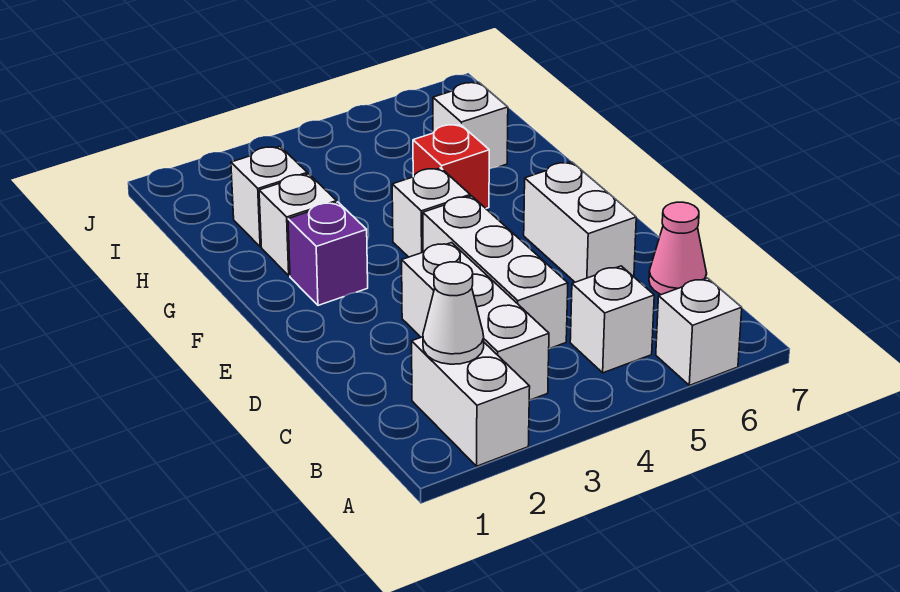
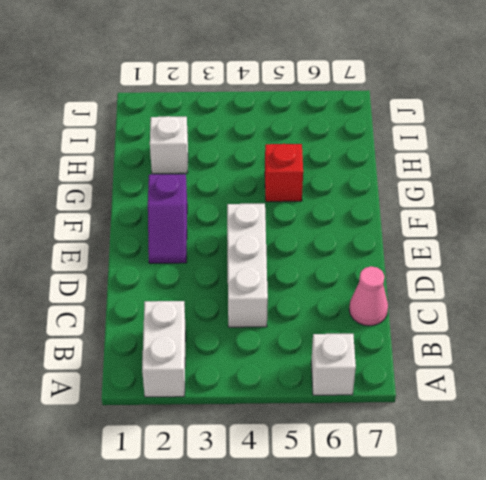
purple 1x2 slope [148,174,187,263] -> purple 1x1 brick [288,202,368,305]
none -> white 1x3 brick [402,243,549,400]
none -> white 1x1 brick [570,266,654,373]
none -> white 1x2 brick [524,162,636,282]

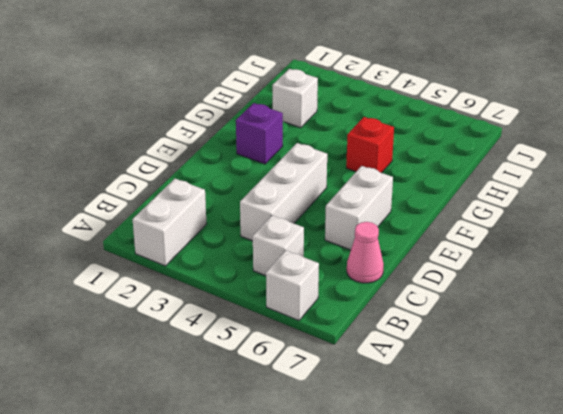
none -> white 1x3 brick [402,243,549,400]
none -> white 1x1 brick [392,168,470,257]
none -> white 1x1 brick [259,174,337,276]

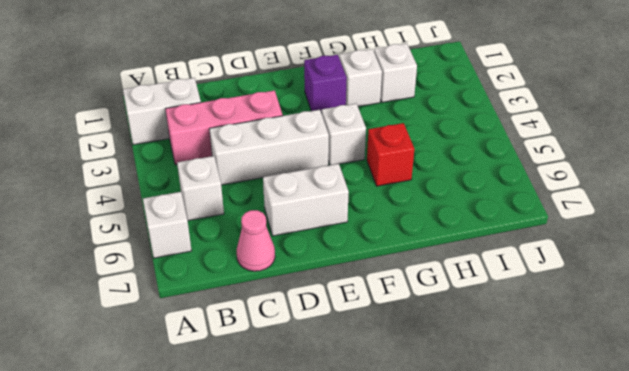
pink 1x3 brick [165,90,283,165] -> white 1x3 brick [402,243,549,400]
none -> white 1x1 brick [433,83,508,169]
none -> white 1x1 cone [423,262,484,364]

